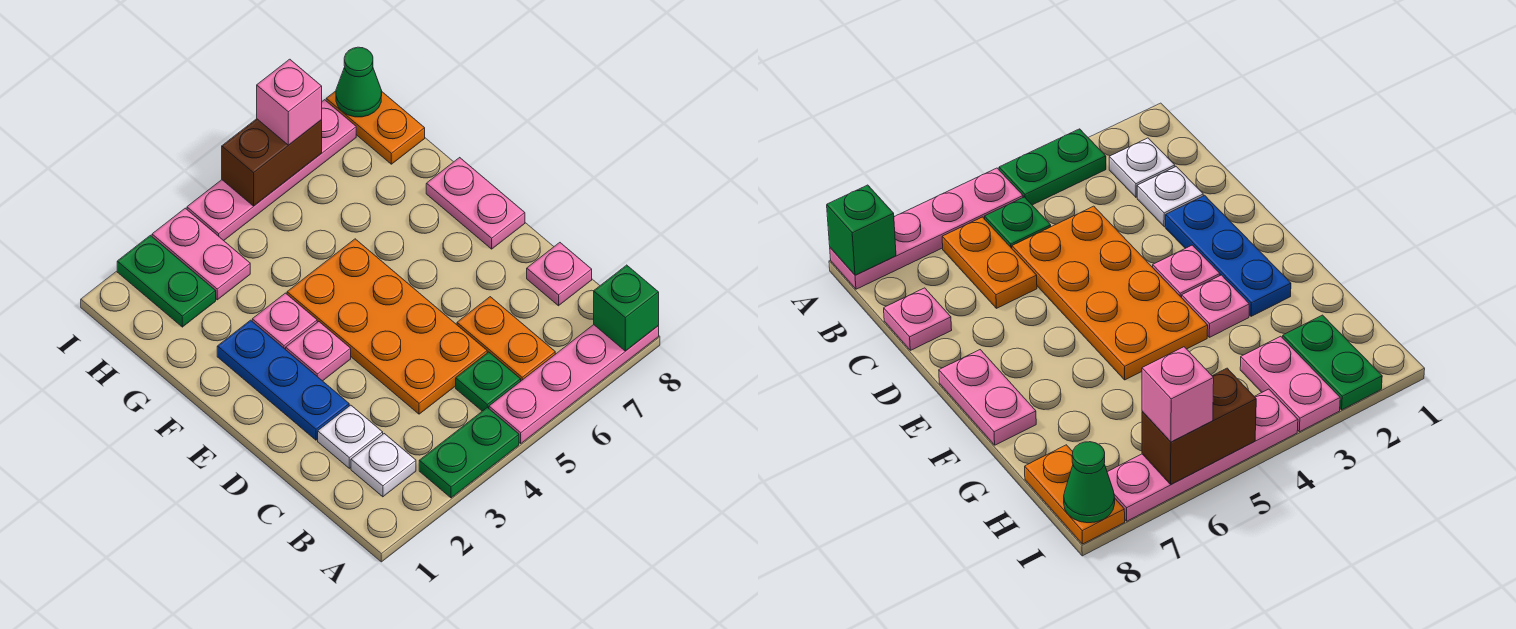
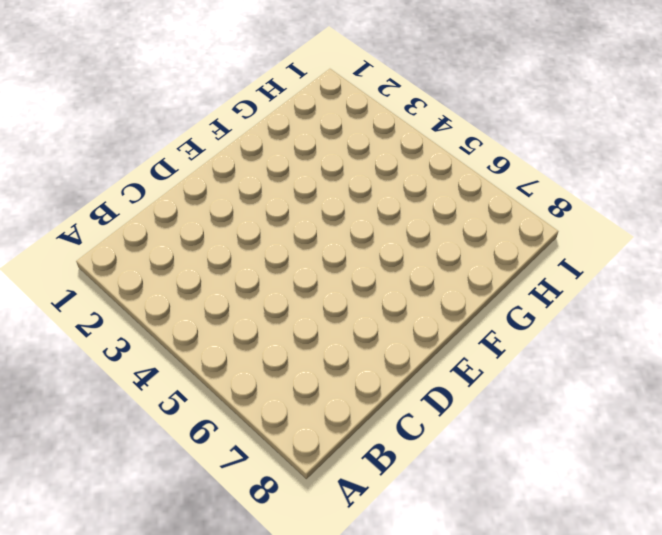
none -> green 1x2 plate [419,407,519,498]
none -> pink 1x4 plate [489,325,659,444]
none -> white 1x1 plate [351,434,416,497]

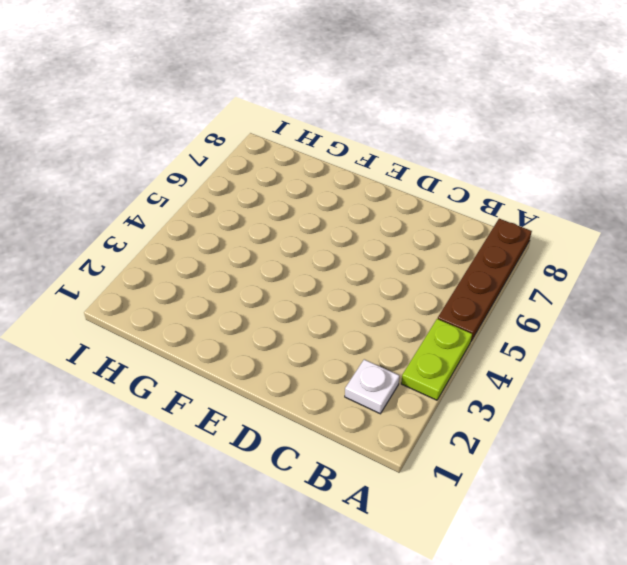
lime 1x2 plate [401,319,472,400] -> green 1x2 plate [419,407,519,498]
brown 1x4 plate [438,219,532,341] -> pink 1x4 plate [489,325,659,444]
none -> green 1x1 plate [456,352,521,411]
none -> orange 1x2 plate [457,297,555,381]
none -> white 1x1 plate [318,405,383,468]

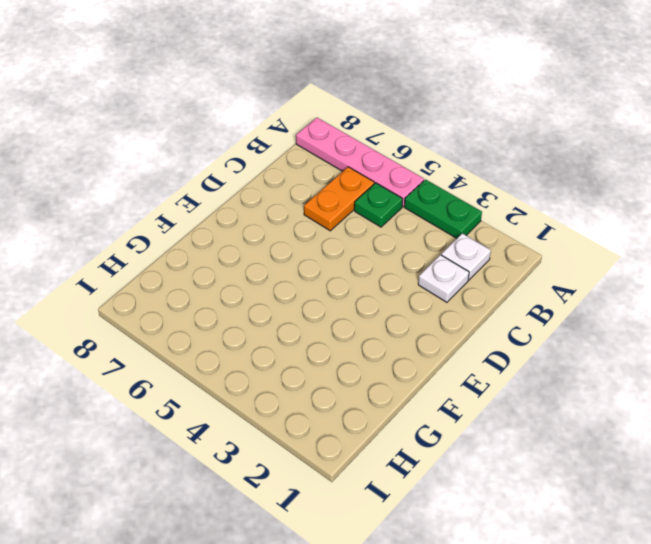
none -> orange 2x4 plate [287,239,487,414]
none -> pink 1x1 plate [527,243,592,306]
none -> blue 1x3 plate [217,320,349,440]

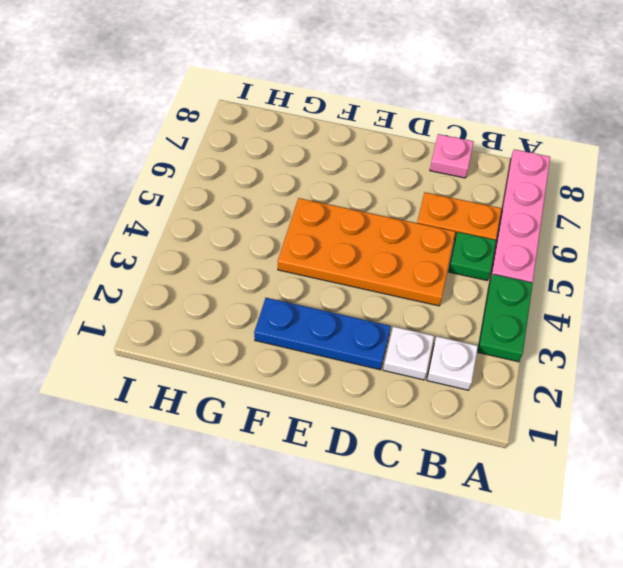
none -> pink 1x1 plate [286,322,351,381]
none -> pink 1x2 plate [426,158,525,249]
none -> pink 1x1 plate [252,293,317,350]

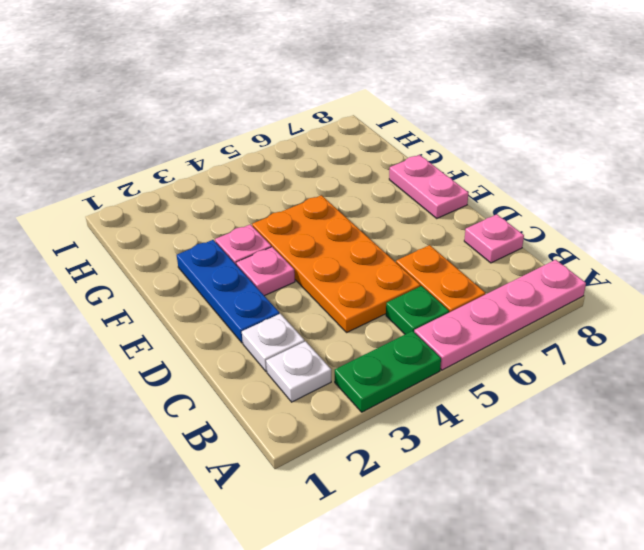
none -> green 1x2 plate [117,235,216,327]
none -> pink 1x2 plate [152,208,250,300]
none -> orange 1x2 plate [326,91,425,164]

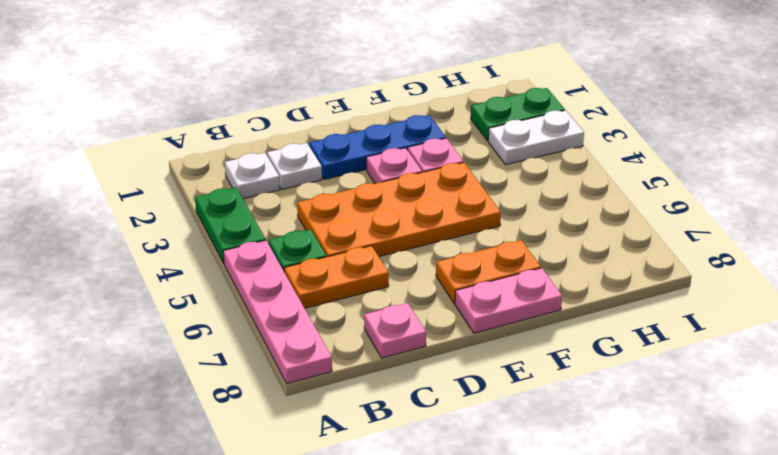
orange 1x2 plate [436,240,541,303] -> orange 1x2 plate moved to [326,91,425,164]
white 1x2 plate [488,110,584,165] -> pink 1x2 plate [152,208,250,300]
none -> pink 1x4 plate [187,100,356,241]
none -> green 1x1 brick [594,265,659,351]
none -> brown 1x2 brick [222,119,322,206]

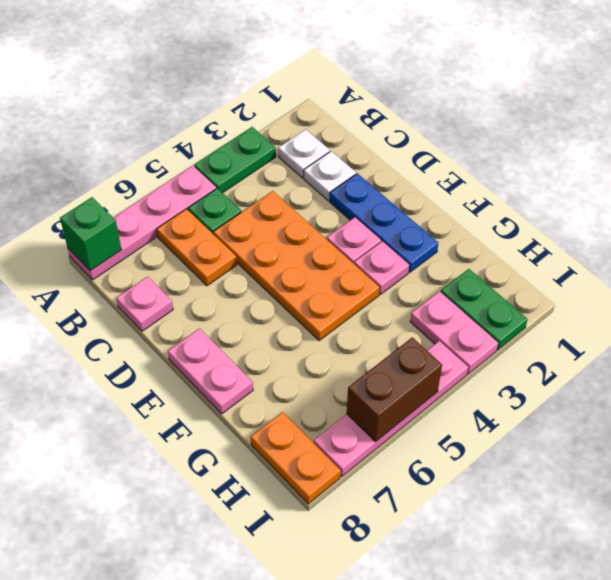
none -> green 1x1 cone [336,47,382,117]
none -> pink 1x1 brick [257,59,322,145]

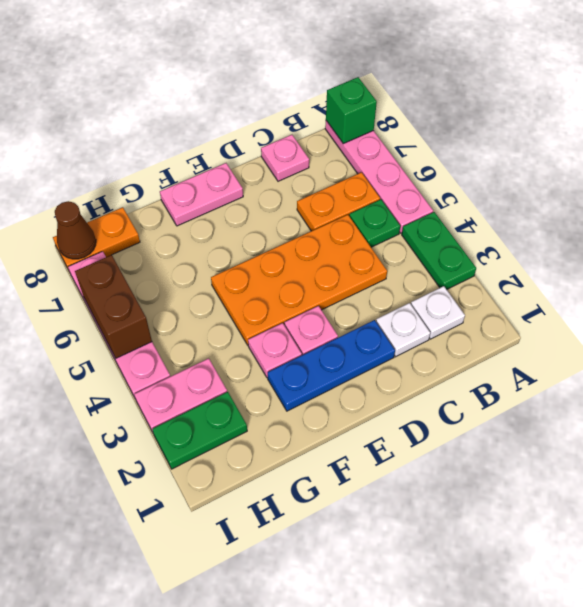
brown 1x1 cone [55,201,96,259] -> green 1x1 cone [336,47,382,117]
none -> pink 1x1 brick [257,59,322,145]

